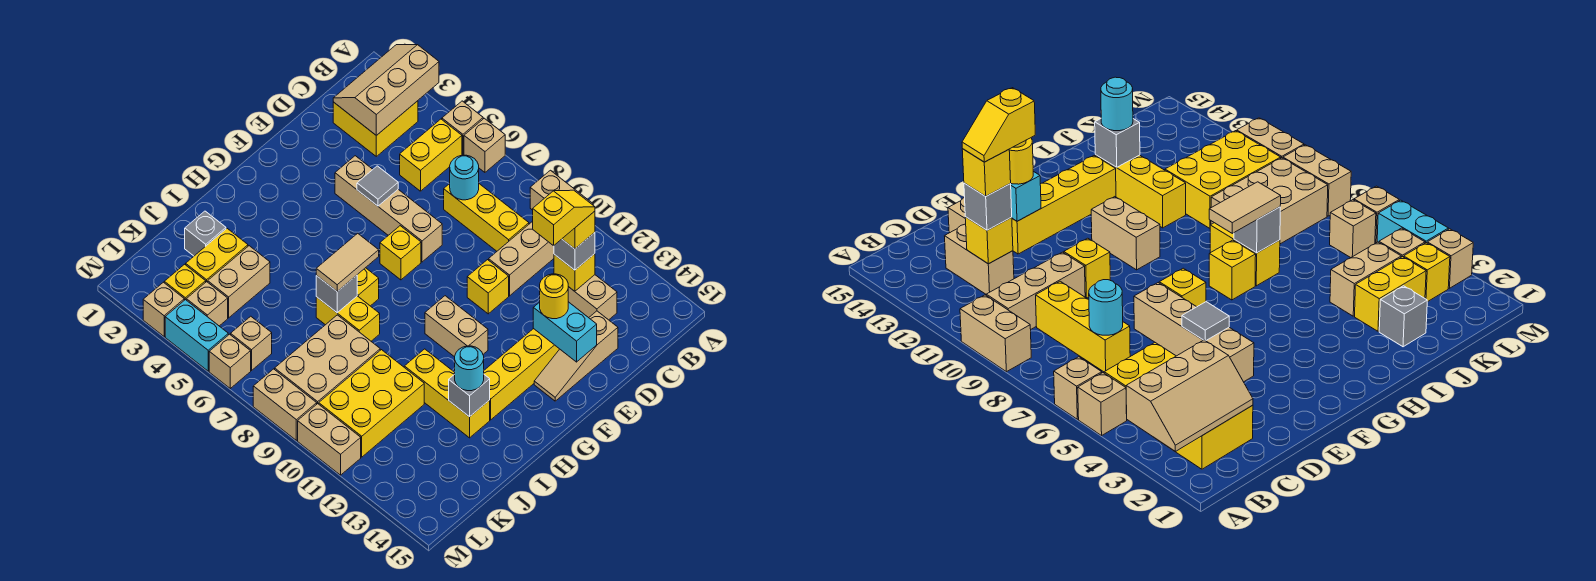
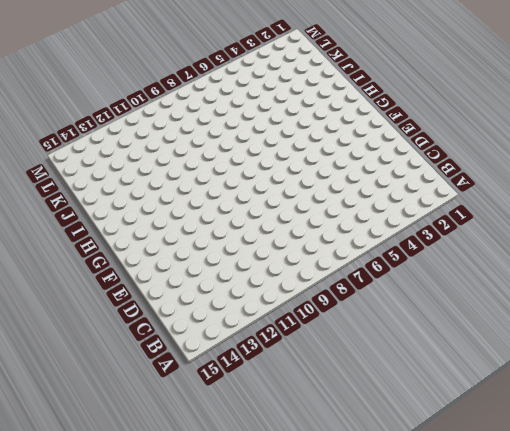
none -> tan 1x1 brick [442,101,483,155]
none -> tan 1x1 brick [464,118,505,172]
none -> tan 1x2 brick [530,170,593,210]
none -> yellow 2x2 brick [333,101,418,156]

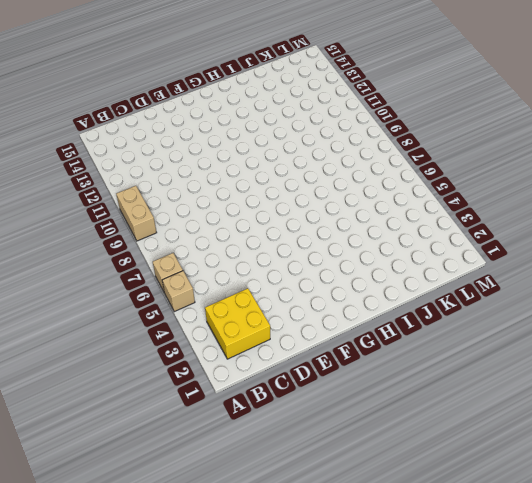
none -> yellow 1x2 brick [400,119,462,191]
none -> tan 1x3 brick [489,221,554,296]
none -> yellow 1x3 brick [444,184,529,251]
none -> tan 1x2 brick [568,275,617,320]

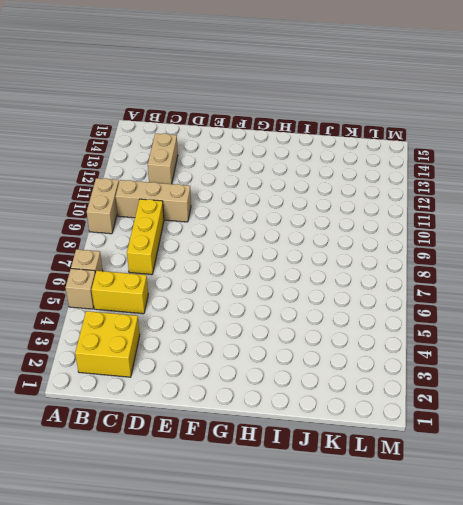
none -> tan 1x3 slope [534,311,618,401]
none -> tan 1x4 brick [335,156,442,262]
none -> yellow 1x1 brick [467,260,509,314]
none -> yellow 1x4 brick [484,329,559,420]

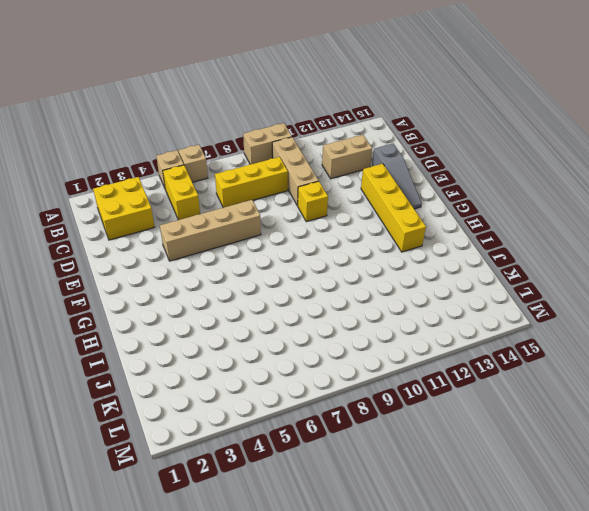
grey 1x3 slope [372,144,422,209] -> tan 1x3 slope [534,311,618,401]
none -> yellow 1x1 brick [380,226,421,280]
none -> tan 1x2 brick [425,296,488,357]
none -> yellow 1x1 brick [357,268,379,306]
none -> yellow 1x2 brick [316,296,380,341]

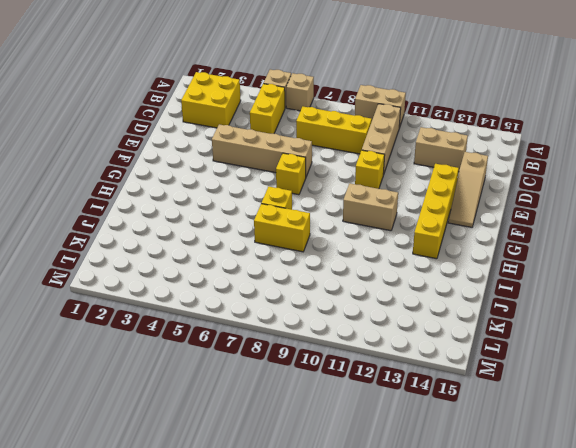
none -> yellow 1x3 brick [404,349,490,438]
none -> grey 1x1 brick [185,211,226,256]
none -> yellow 1x2 brick [186,229,248,282]
none -> tan 1x2 brick [208,246,270,318]

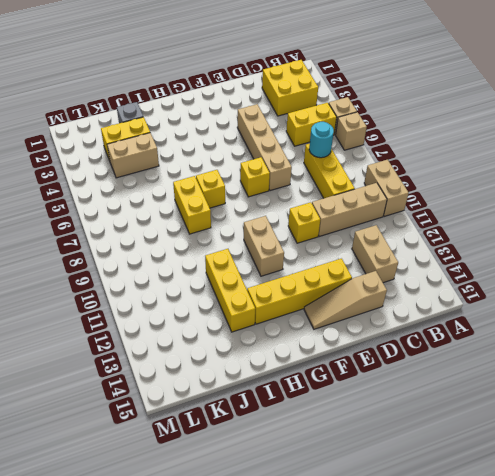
none -> tan 2x3 brick [275,315,380,404]
none -> yellow 2x3 brick [319,350,424,457]
none -> yellow 1x1 brick [164,264,206,300]
none -> tan 1x1 brick [186,282,228,326]

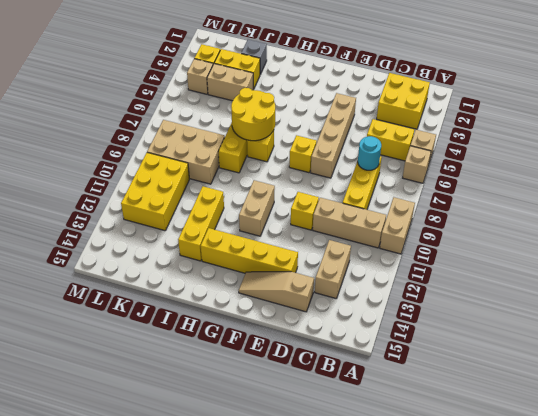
yellow 2x2 round brick [231,88,275,141] -> grey 1x1 brick [316,275,357,313]
yellow 2x3 brick [121,153,190,231] -> yellow 2x3 brick turned to [319,350,424,457]
none -> tan 1x1 brick [231,316,272,371]
none -> tan 1x1 brick [143,282,184,336]
none -> cyan 1x2 brick [165,300,228,371]
none -> tan 1x1 brick [209,334,251,388]

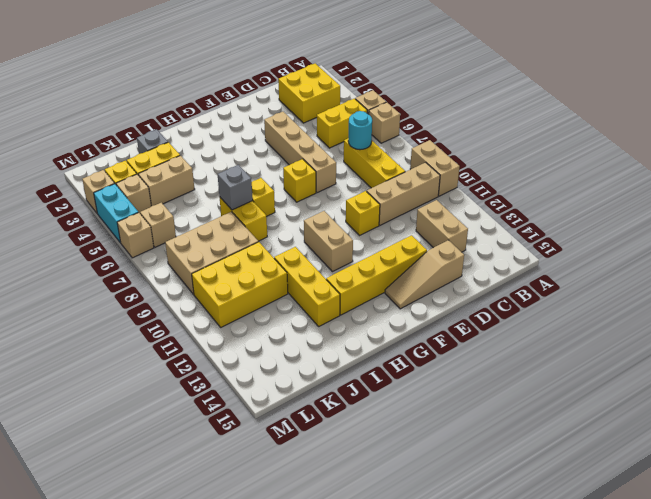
none -> tan 1x2 brick [253,369,317,440]
none -> tan 1x2 brick [298,404,361,475]
none -> tan 2x3 slope [333,45,439,136]
none -> yellow 1x1 brick [554,254,595,291]

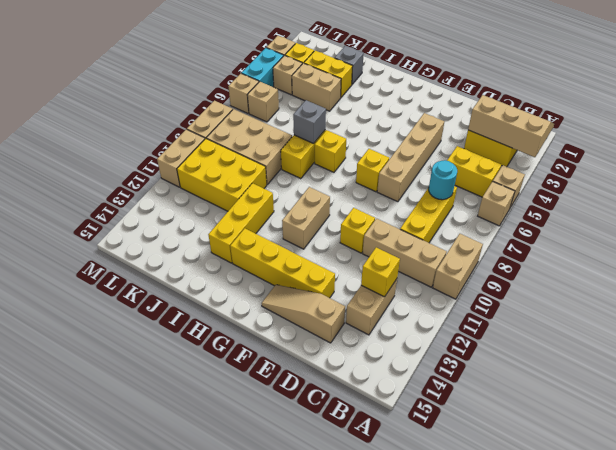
none -> grey 1x1 tile [357,166,398,206]
none -> cyan 1x2 brick [533,302,597,362]
none -> grey 1x1 brick [449,374,490,417]
none -> grey 1x1 brick [554,233,595,270]

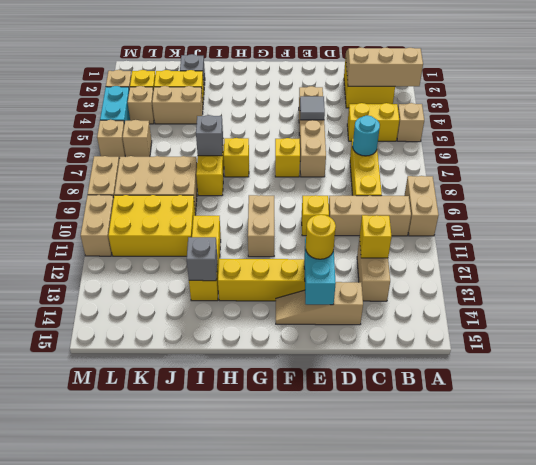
none -> tan 1x1 brick [464,118,505,172]
none -> grey 1x1 brick [554,233,595,270]
none -> tan 1x2 tile [316,233,379,292]
none -> cyan 1x1 round brick [455,346,484,391]

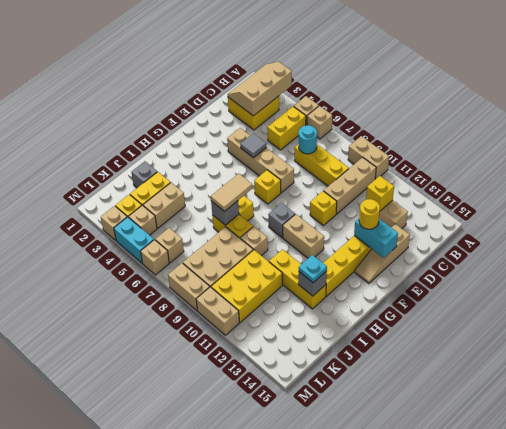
grey 1x1 brick [268,203,295,238] -> grey 1x1 brick moved to [554,233,595,270]
tan 1x1 brick [240,226,268,256] -> none
cyan 1x1 plate [299,255,327,283] -> cyan 1x1 round brick [455,346,484,391]
none -> yellow 1x1 brick [562,211,595,249]
none -> yellow 1x2 slope [533,190,595,246]

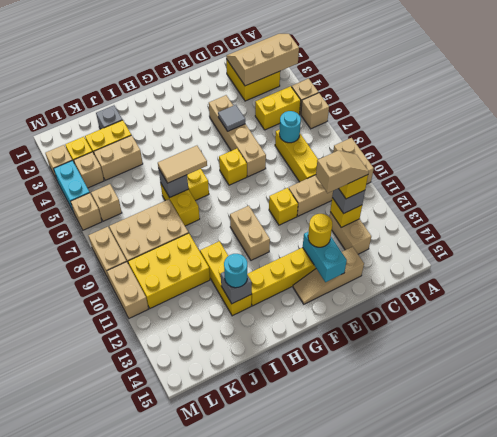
tan 1x2 slope [316,151,369,193] -> yellow 1x2 slope [533,190,595,246]

